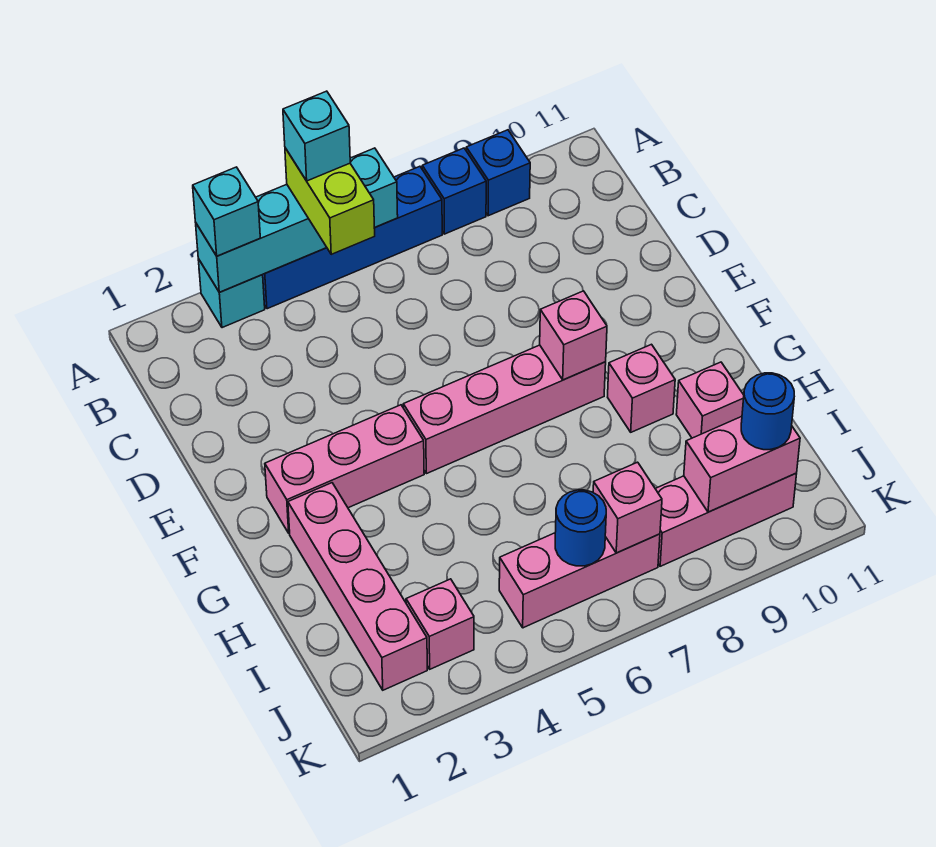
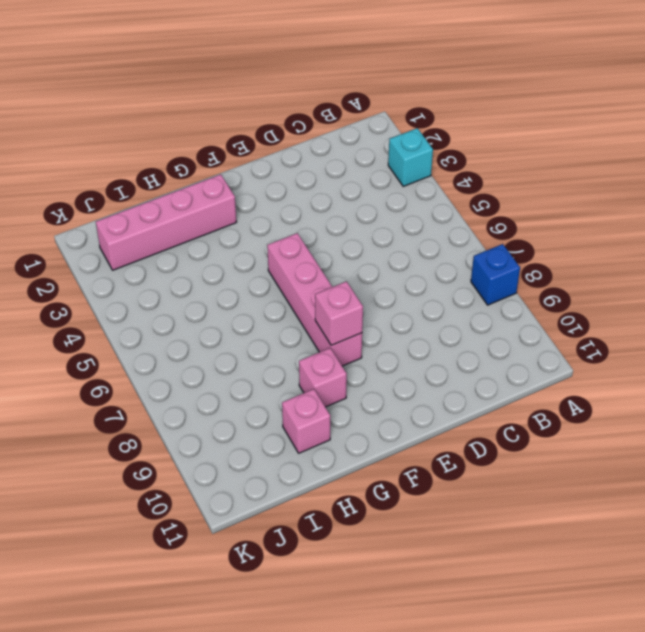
none -> blue 1x4 brick [263,166,442,309]
none -> blue 1x1 brick [466,130,530,216]
none -> pink 1x3 brick [265,405,424,533]

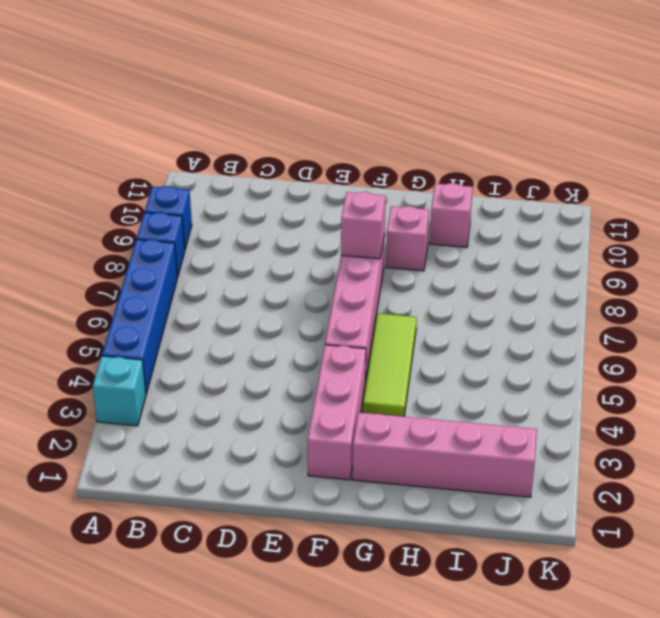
lime 1x3 tile [363,313,417,417] -> none
none -> pink 1x1 brick [406,579,474,669]
none -> pink 1x3 brick [499,533,660,628]
none -> pink 1x3 brick [655,473,797,566]

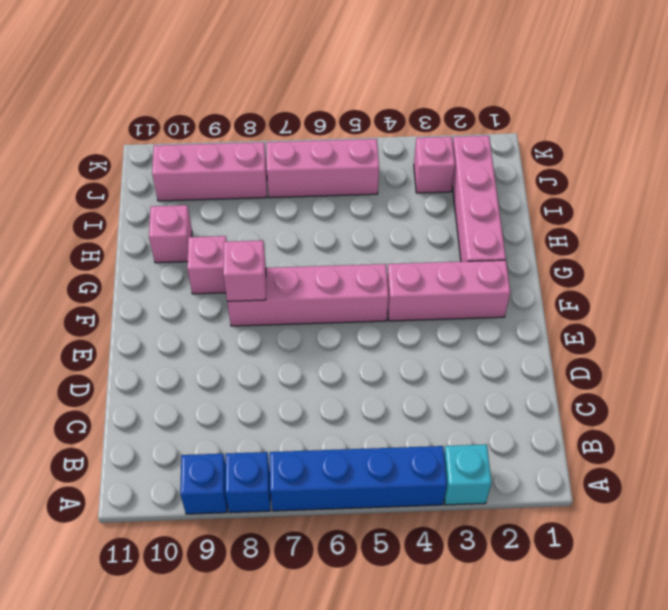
none -> cyan 1x4 brick [196,148,398,292]
none -> blue 1x1 round brick [555,490,606,566]
none -> pink 1x1 brick [593,462,662,553]

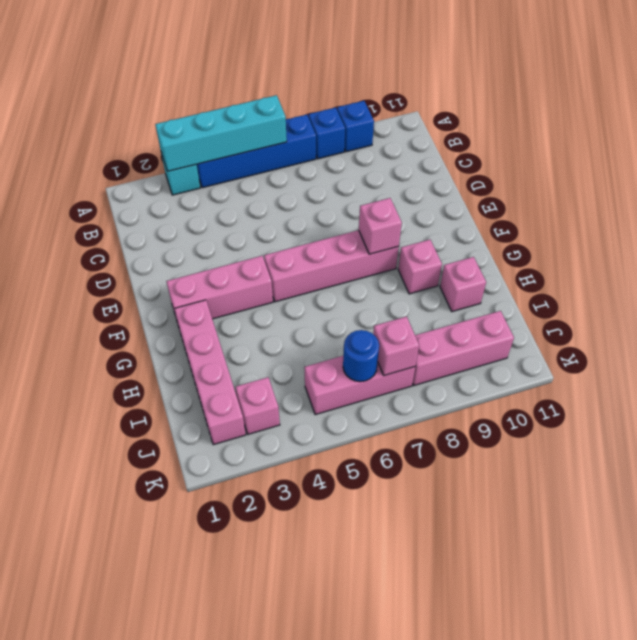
none -> pink 1x2 brick [684,417,800,512]
none -> cyan 1x1 brick [193,167,260,256]
none -> lime 1x2 brick [285,148,375,254]

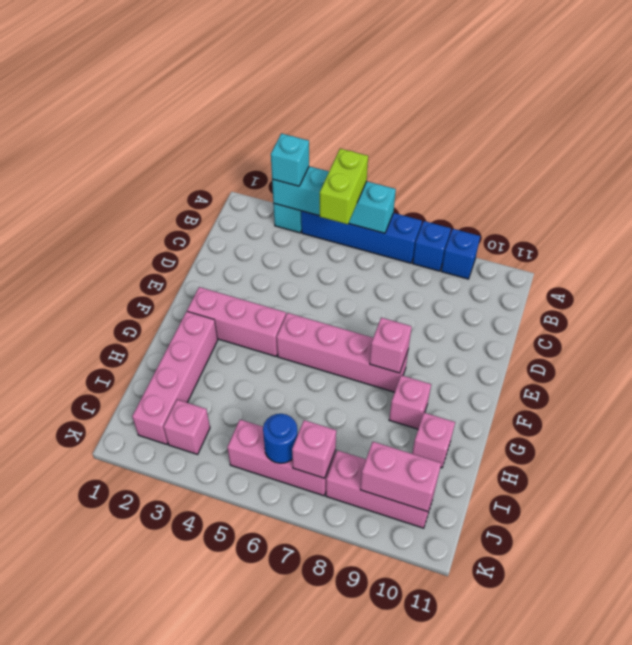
none -> blue 1x1 round brick [741,373,794,450]
none -> cyan 1x1 brick [283,91,350,181]

